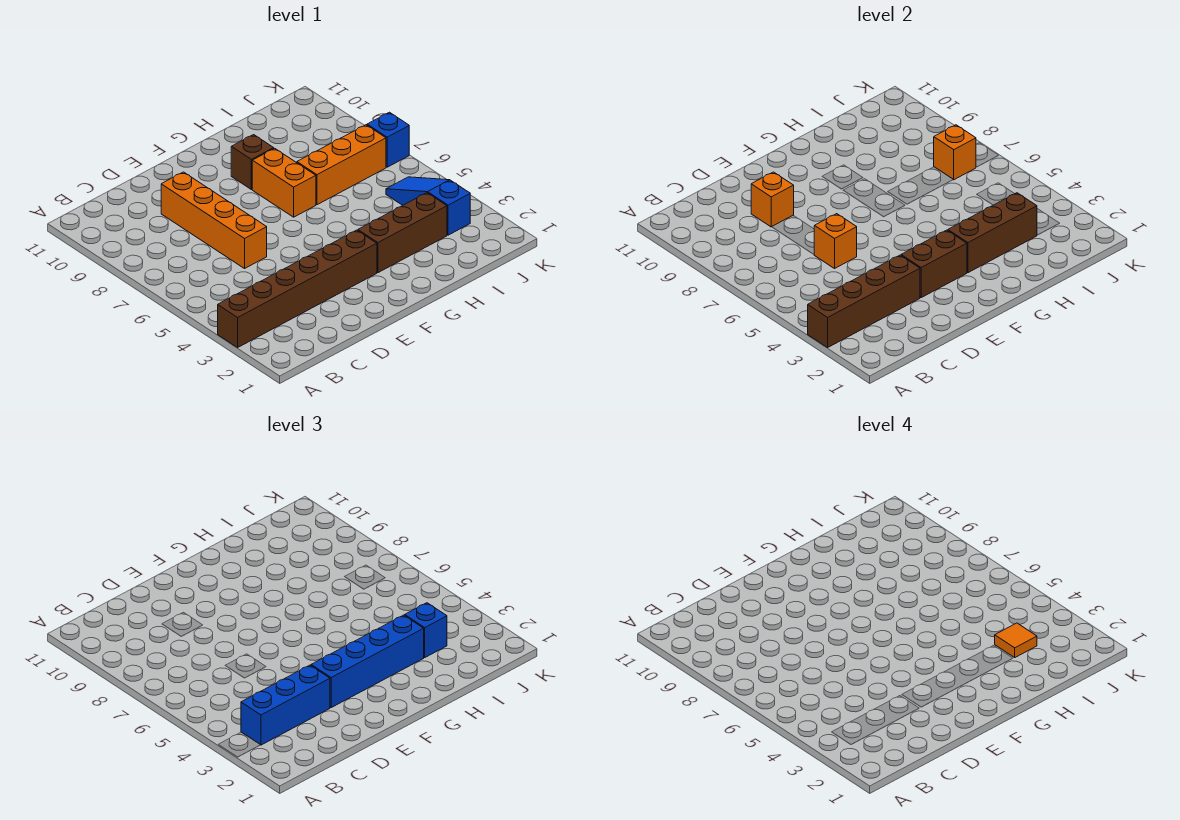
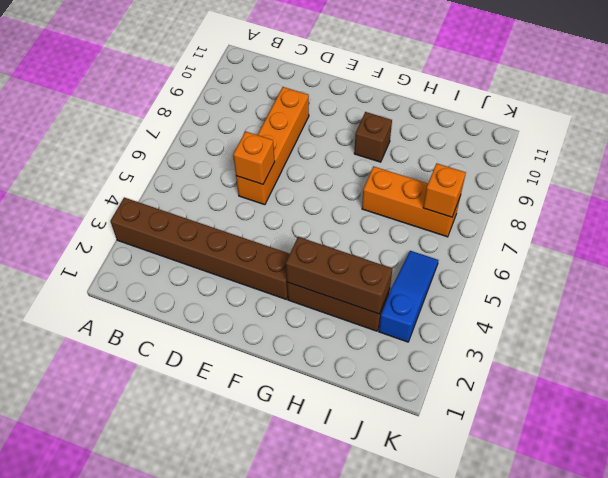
none -> orange 1x2 brick [252,148,316,217]
none -> blue 1x1 brick [367,112,409,167]
none -> brown 1x4 brick [808,255,920,347]

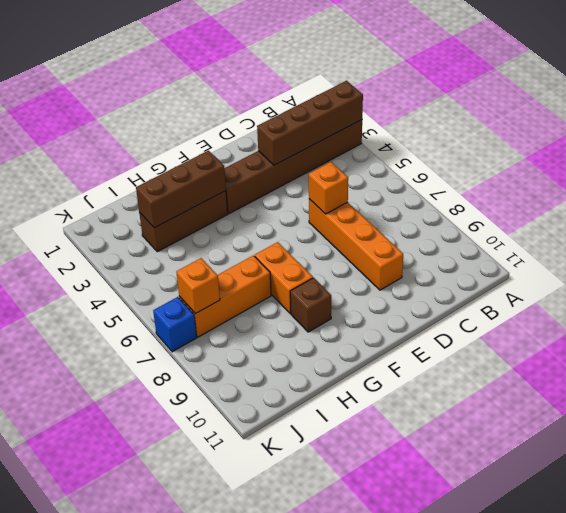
none -> blue 1x3 slope [386,177,470,235]
none -> orange 1x1 brick [751,172,794,227]
none -> brown 1x2 brick [901,230,967,297]

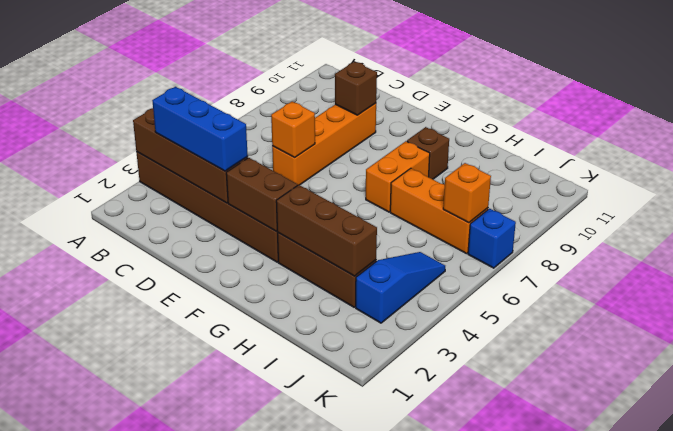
brown 1x1 brick [335,62,377,115] -> orange 1x1 brick [751,172,794,227]
none -> blue 1x4 brick [311,615,424,707]
none -> blue 1x1 brick [405,603,447,658]
none -> orange 1x1 tile [995,623,1037,657]

